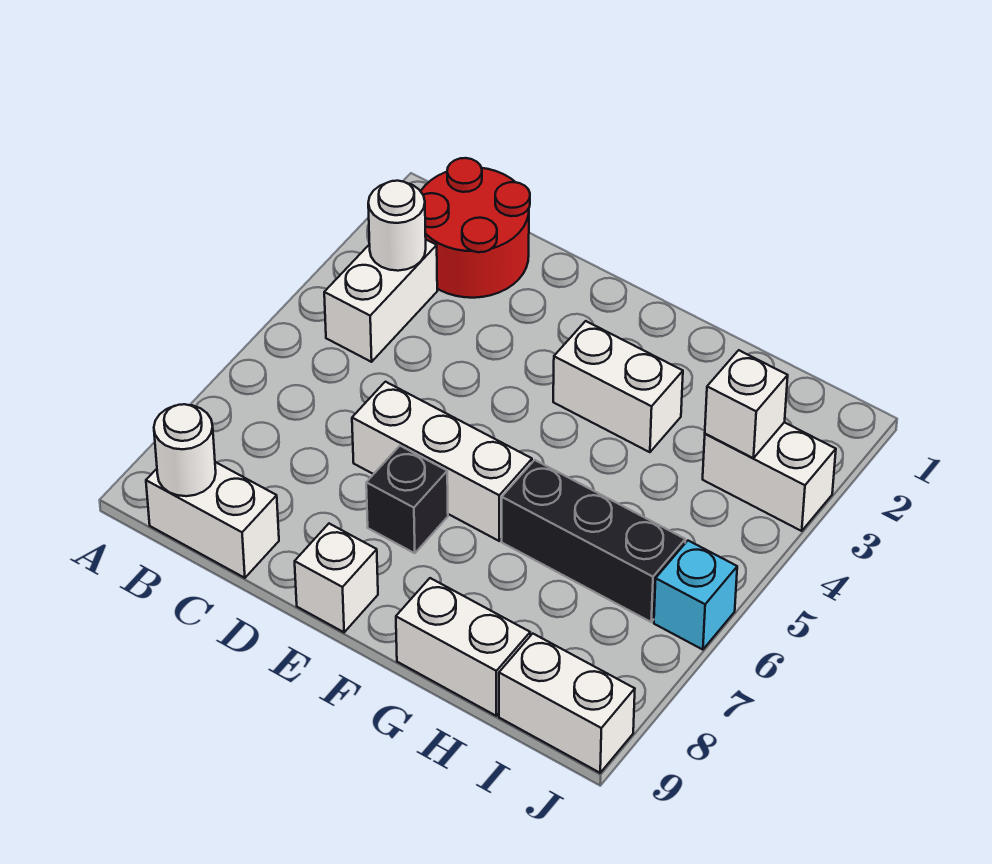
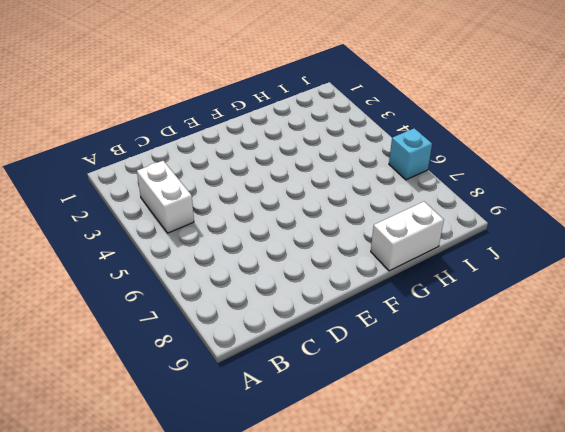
none -> red 2x2 round brick [421,158,530,298]
none -> white 1x2 brick [146,462,279,578]
none -> white 1x3 brick [352,382,532,541]

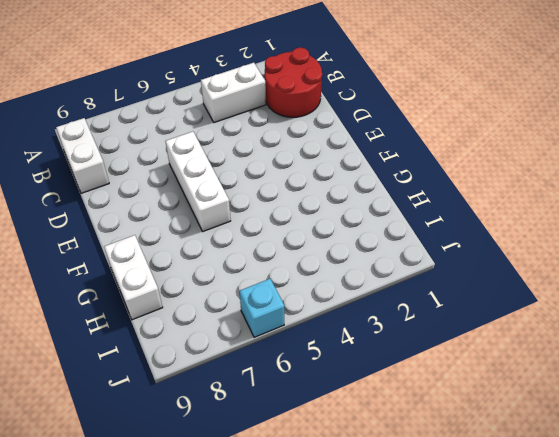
none -> black 1x1 brick [366,446,448,553]
none -> white 1x1 brick [295,524,378,632]
none -> white 1x2 brick [553,321,683,452]

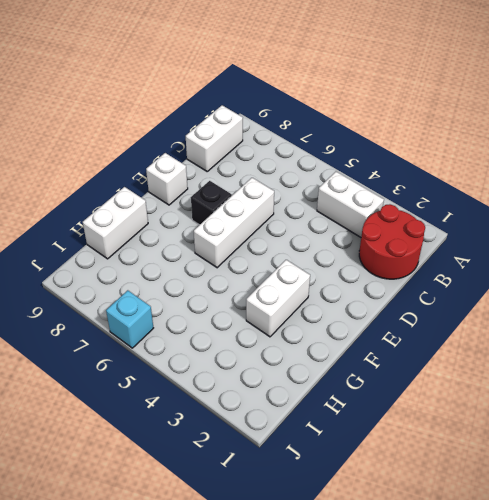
none -> black 1x3 brick [502,460,685,622]
none -> white 1x2 brick [703,422,836,531]
none -> white 1x2 brick [499,634,635,773]

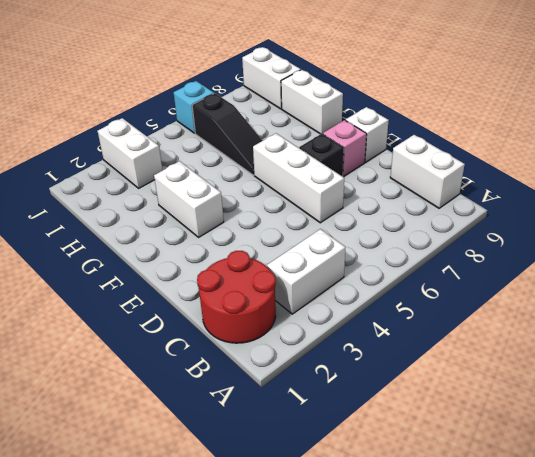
pink 1x1 brick [323,120,367,176] -> none
black 1x3 slope [192,93,262,175] -> black 1x3 brick [502,460,685,622]
none -> white 1x1 round brick [368,181,426,271]
none -> white 1x1 round brick [154,404,216,496]
none -> white 1x1 brick [705,350,788,458]

